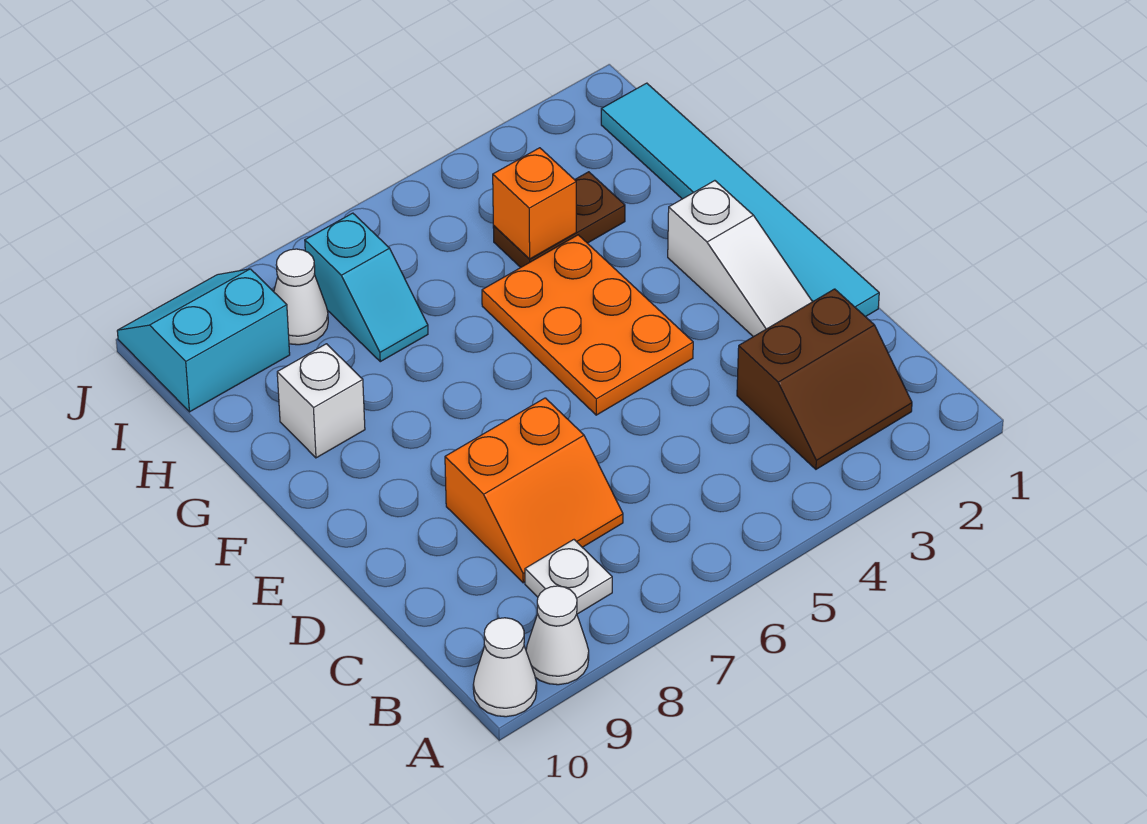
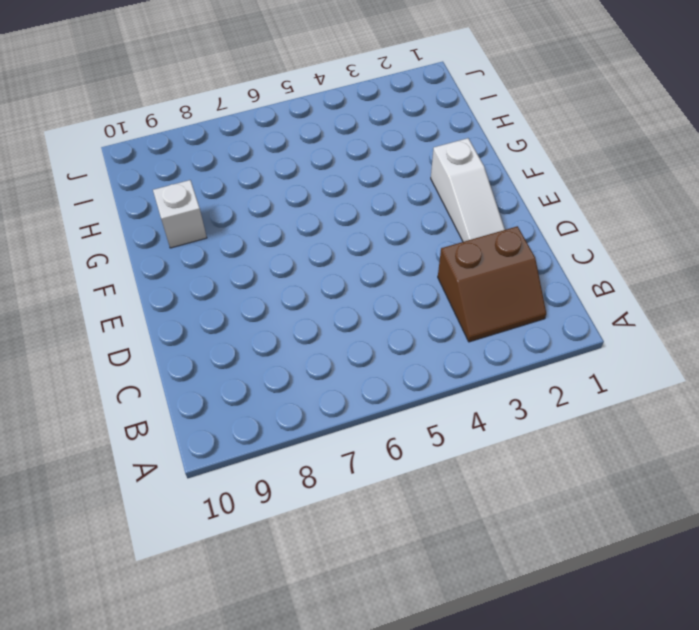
none -> white 1x1 cone [526,586,589,685]
none -> white 1x1 cone [473,618,537,717]
none -> white 1x1 plate [525,540,612,614]

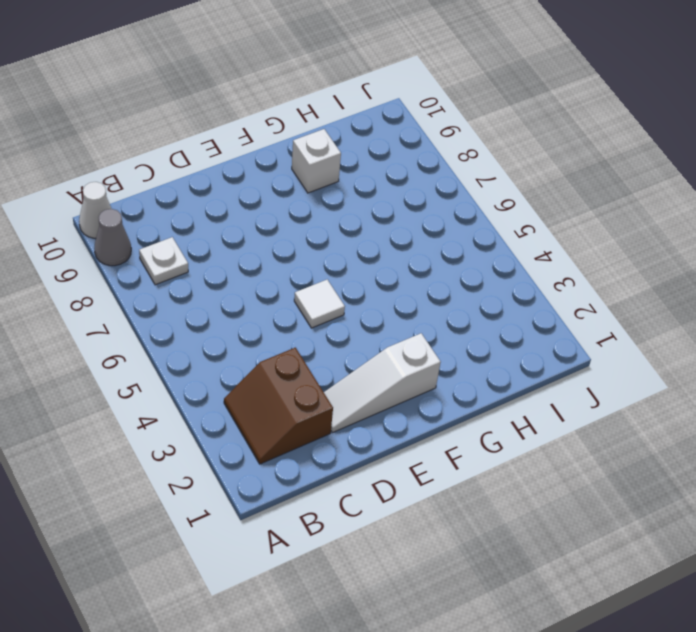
grey 1x1 cone [94,209,131,266] -> white 1x1 cone [526,586,589,685]
white 1x1 tile [294,280,345,328] -> orange 2x3 plate [482,235,693,415]
none -> orange 2x2 slope [445,398,623,583]
none -> cyan 1x6 tile [601,83,879,317]
none -> brown 1x2 plate [493,172,625,267]

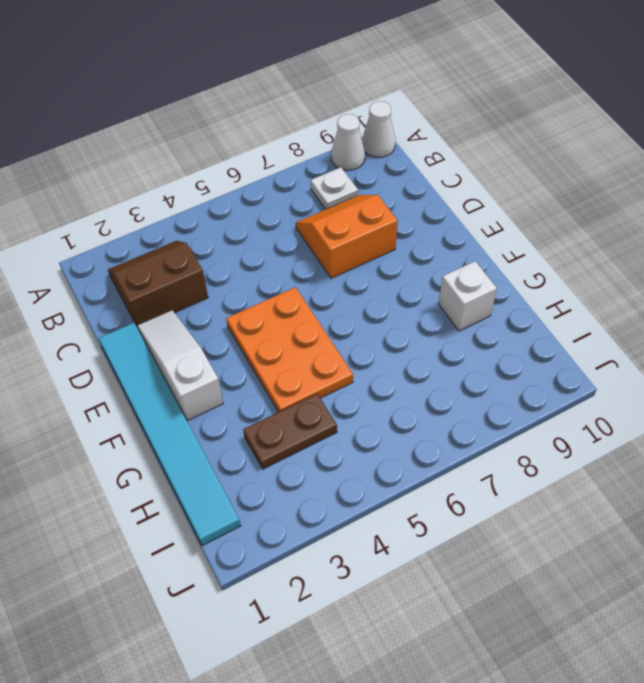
none -> cyan 1x2 slope [305,213,428,362]
none -> white 1x1 cone [274,249,328,345]
none -> cyan 2x2 slope [117,269,290,412]

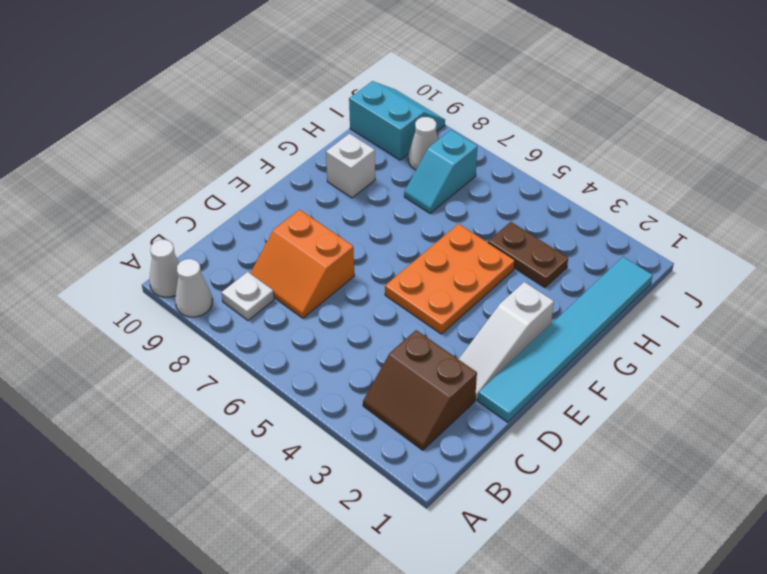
none -> orange 1x1 brick [493,148,576,259]

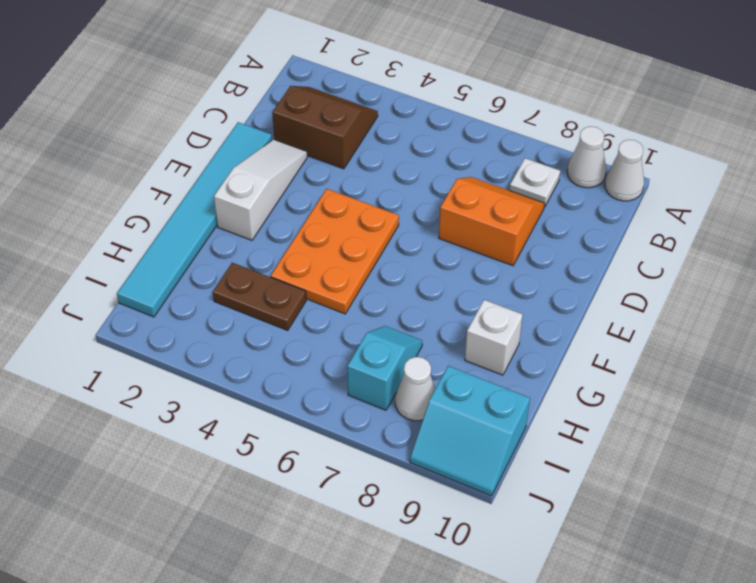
none -> orange 1x1 brick [493,148,576,259]

